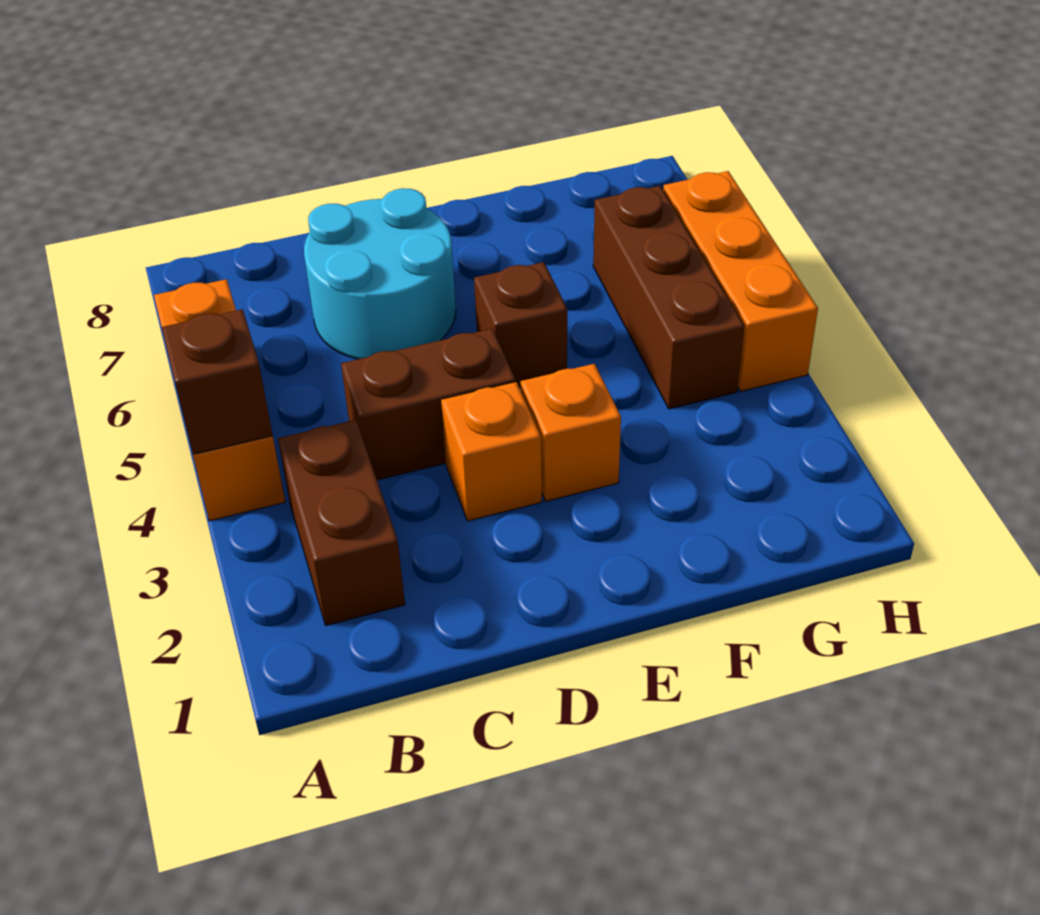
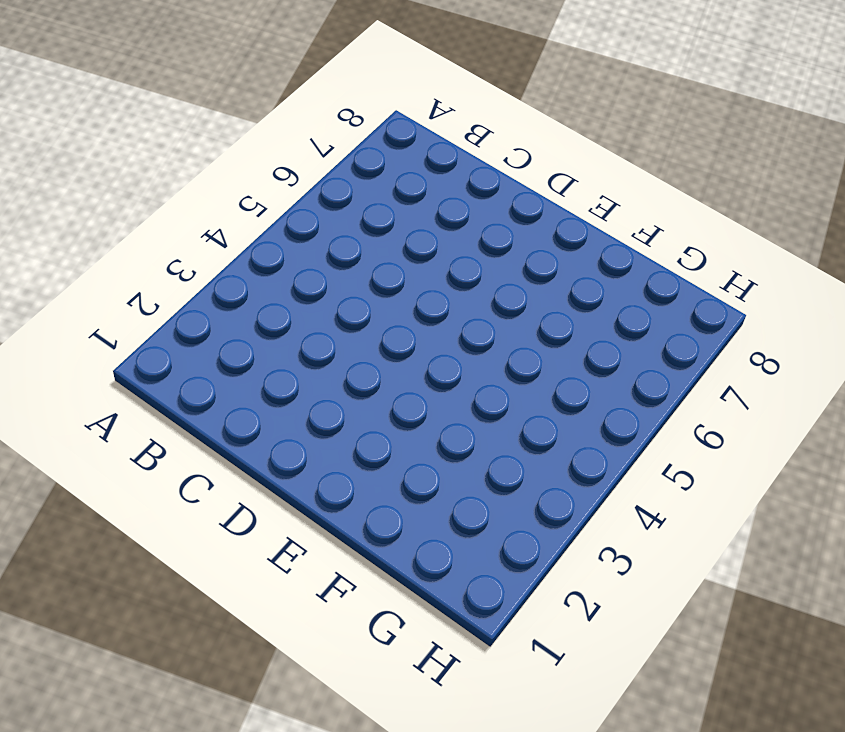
none -> orange 1x3 brick [154,279,285,521]
none -> brown 1x2 brick [278,420,405,625]

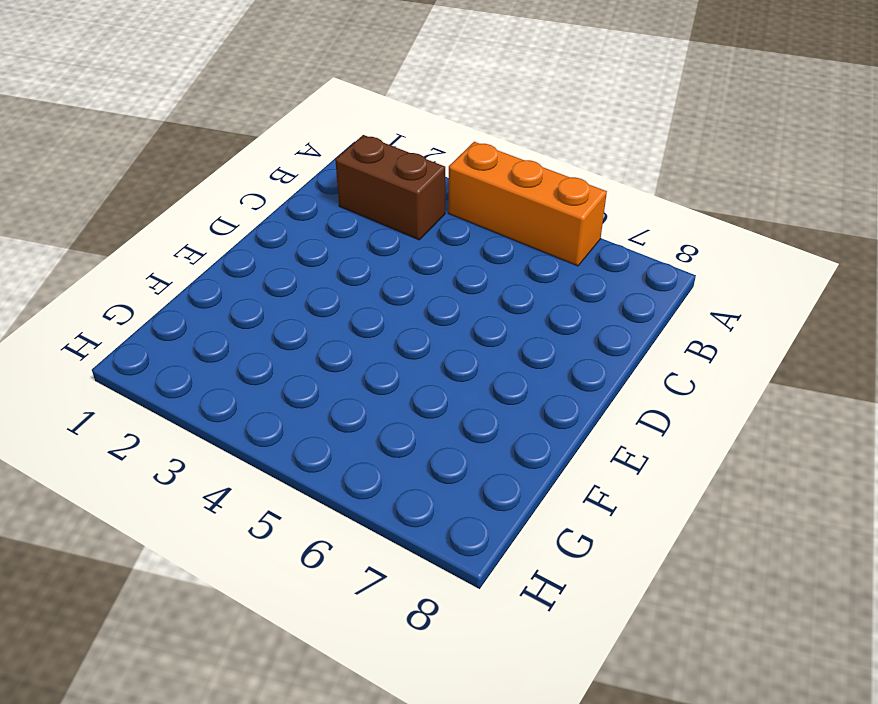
none -> brown 1x2 brick [341,329,516,480]
none -> cyan 2x2 round brick [304,188,456,359]

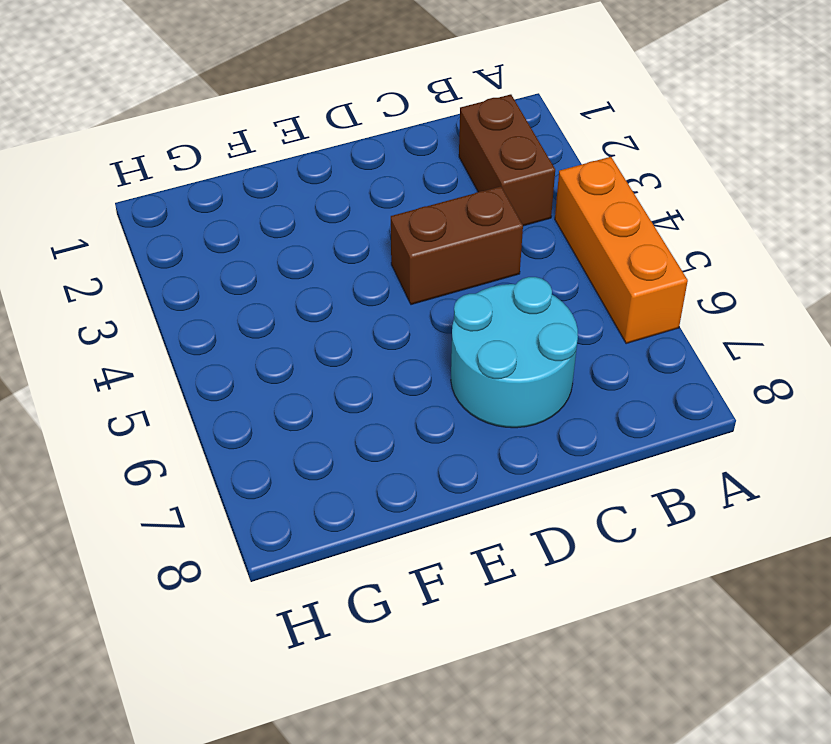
none -> orange 1x1 brick [441,382,542,521]
none -> orange 1x1 brick [520,364,621,501]

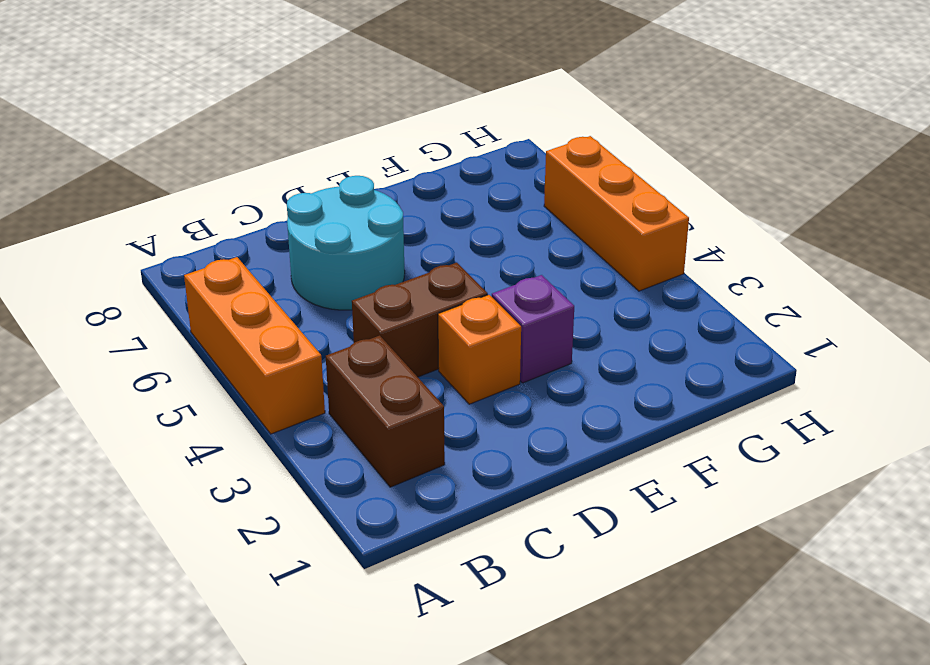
purple 1x1 brick [492,275,574,383] -> orange 1x1 brick [520,364,621,501]
none -> brown 1x1 brick [474,262,567,387]
none -> brown 1x3 brick [593,186,745,409]

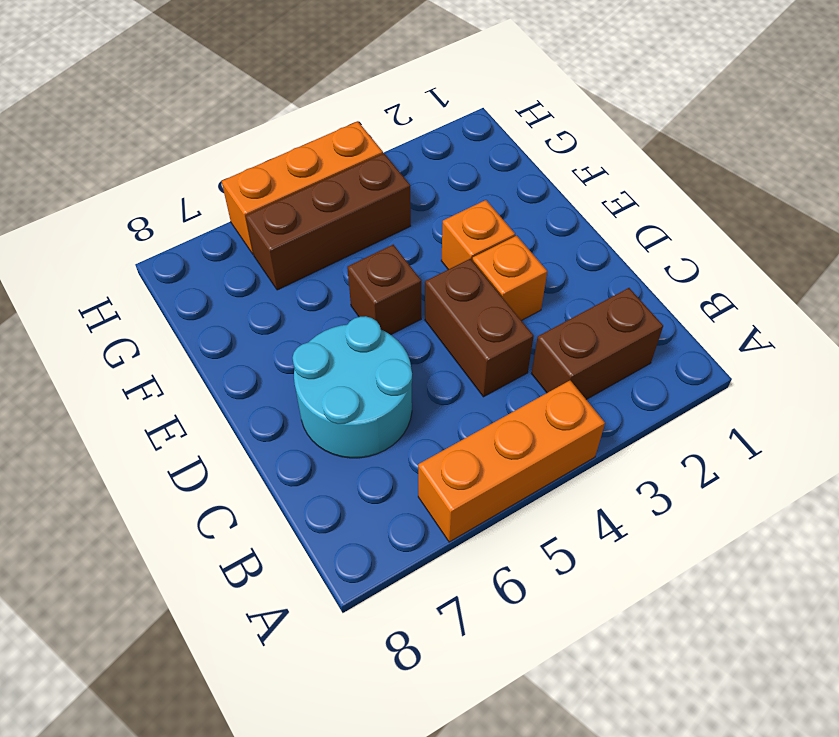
none -> brown 1x1 brick [162,309,273,454]

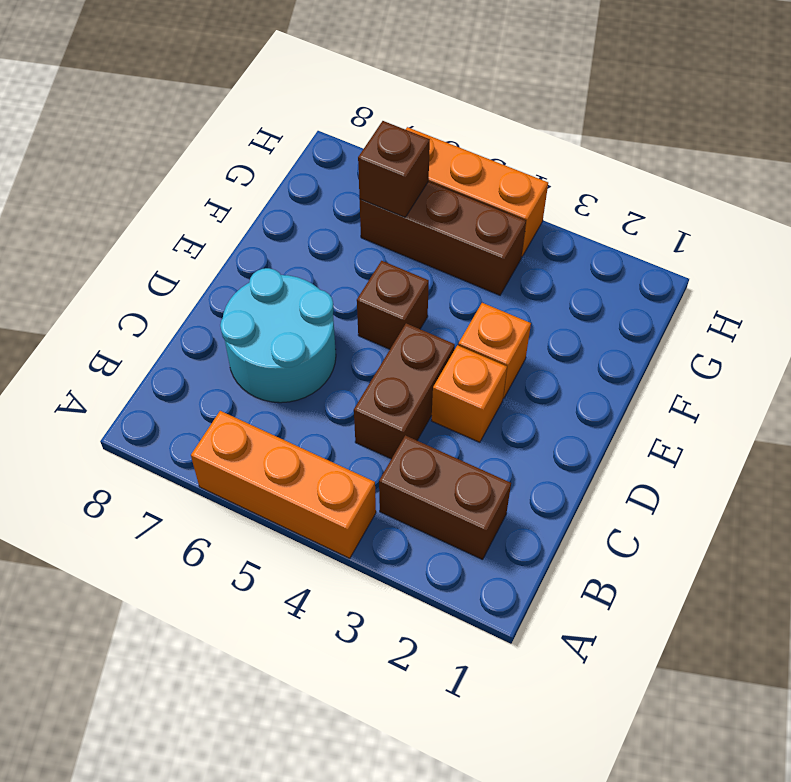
brown 1x1 brick [358,121,430,217] -> brown 1x1 brick moved to [162,309,273,454]

